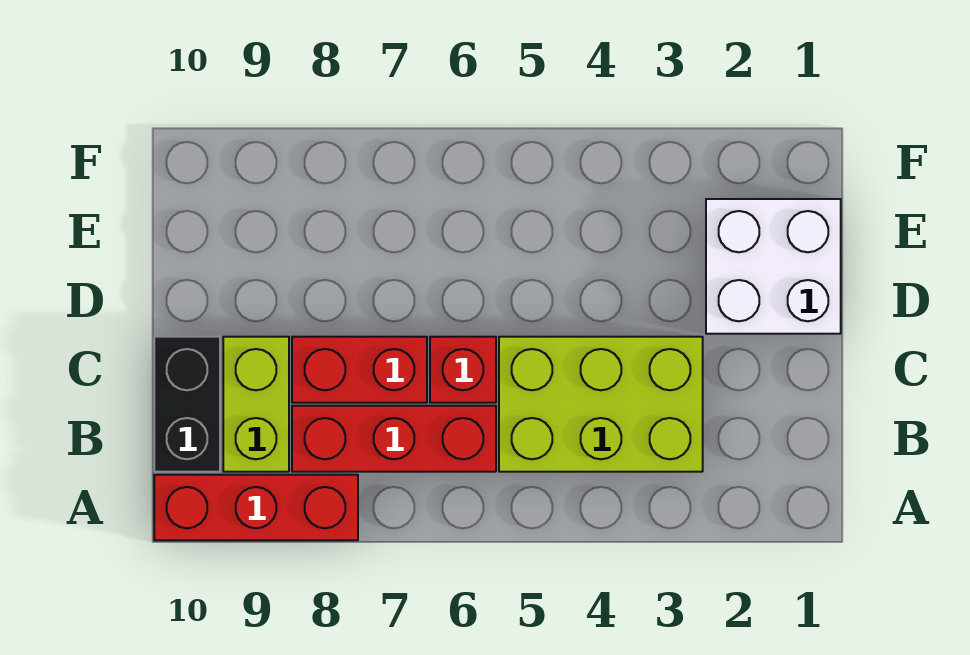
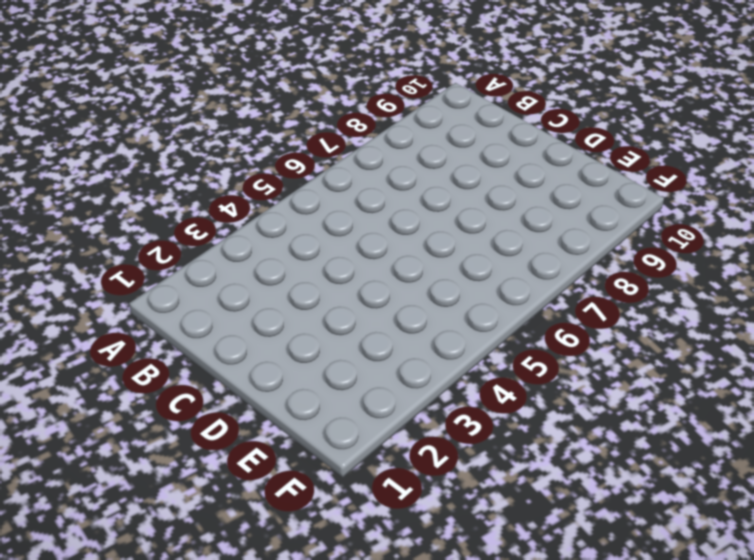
none -> red 1x3 brick [154,475,358,540]
none -> lime 2x3 brick [499,337,703,472]

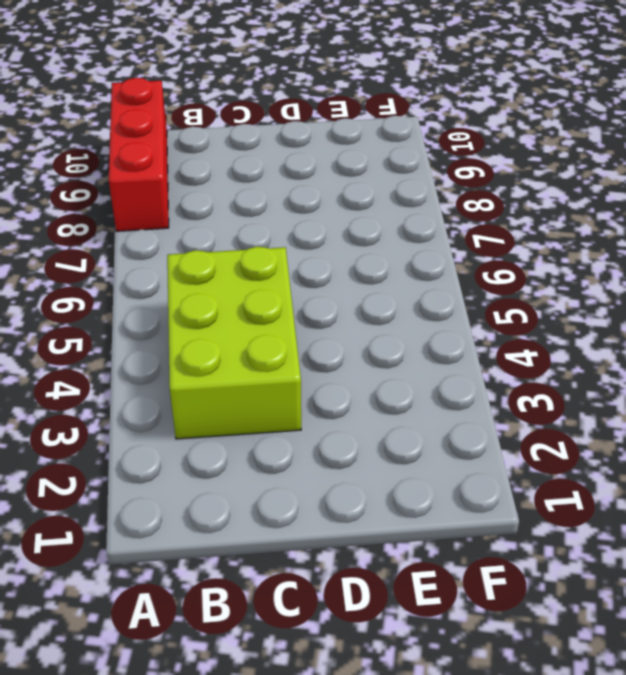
none -> red 1x3 brick [292,406,496,472]
none -> lime 1x2 brick [223,337,289,472]

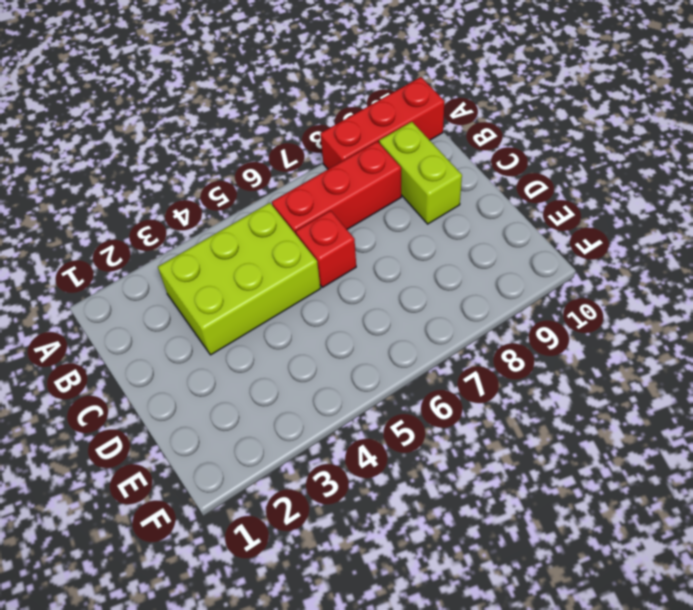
none -> black 1x2 brick [154,337,220,472]
none -> red 1x2 brick [292,337,427,403]

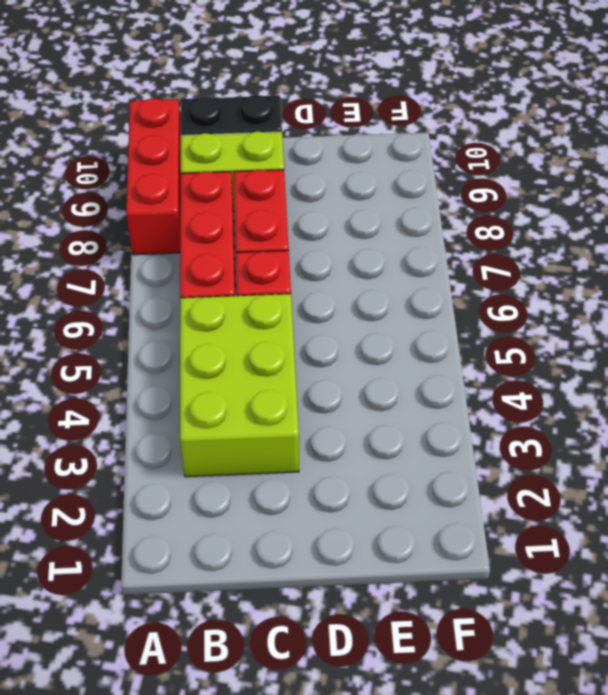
none -> white 2x2 brick [706,199,841,334]

